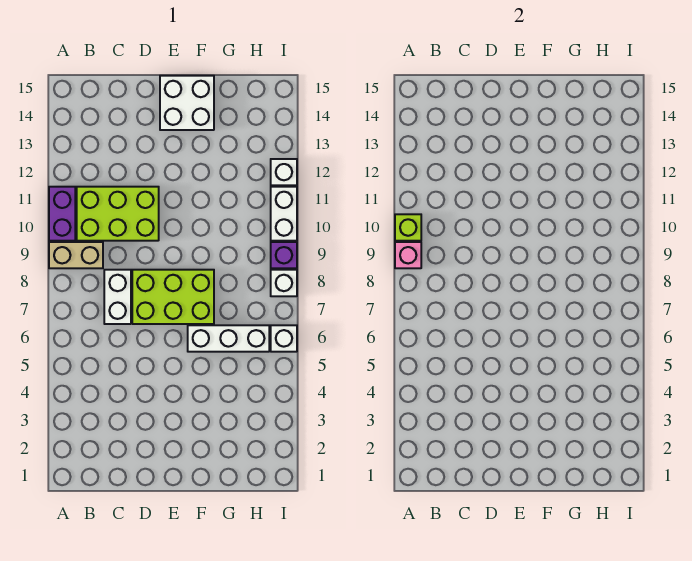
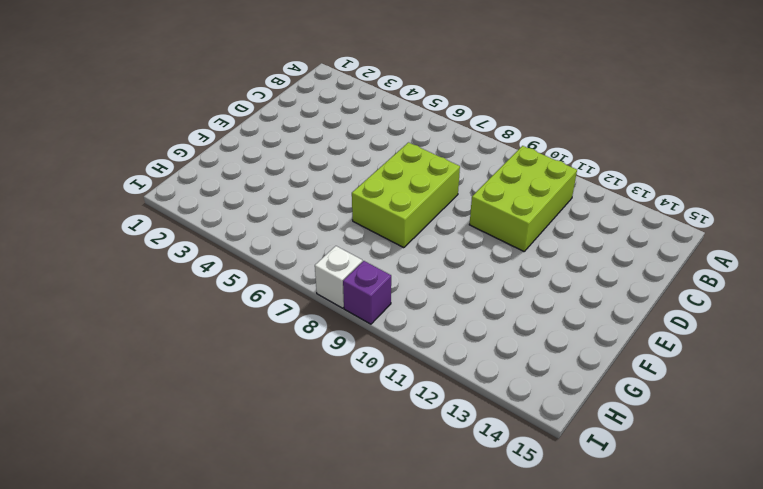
none -> tan 1x2 brick [49,242,103,268]
none -> purple 1x2 brick [49,187,75,241]
none -> white 1x2 brick [104,270,131,324]

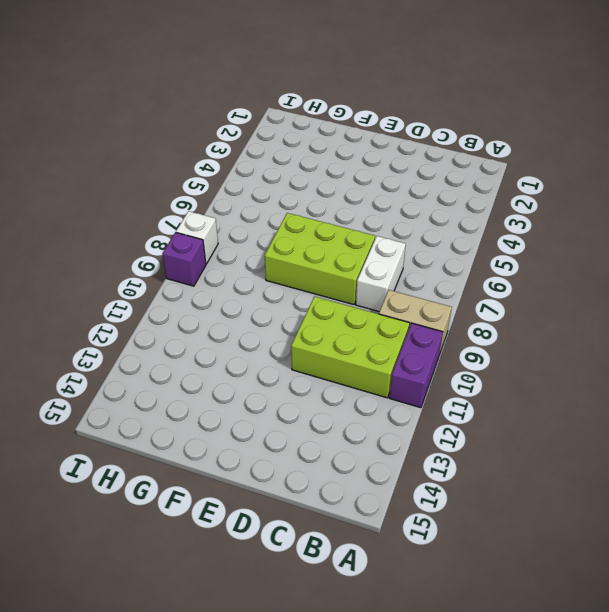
none -> white 2x2 brick [160,76,214,130]
none -> white 1x3 brick [188,325,269,352]
none -> white 1x1 brick [271,325,297,352]

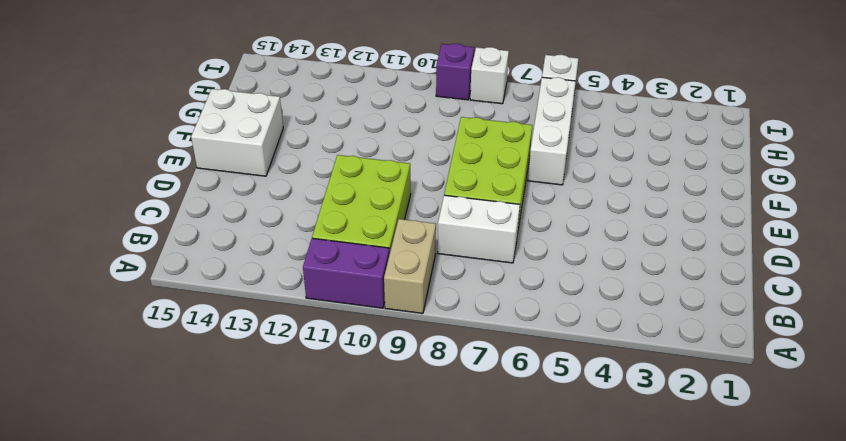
none -> white 1x2 brick [271,187,297,241]
none -> white 1x1 brick [271,159,297,185]
none -> pink 1x1 brick [395,242,421,268]

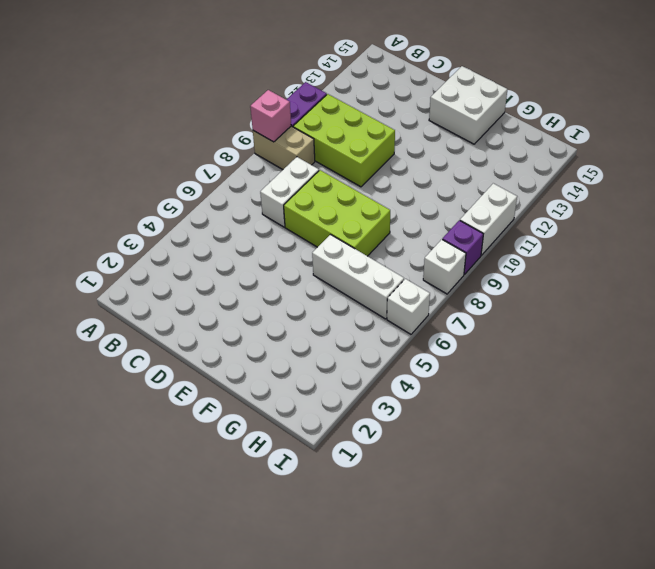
none -> white 1x1 brick [271,159,297,185]
none -> lime 1x1 brick [395,214,421,241]

